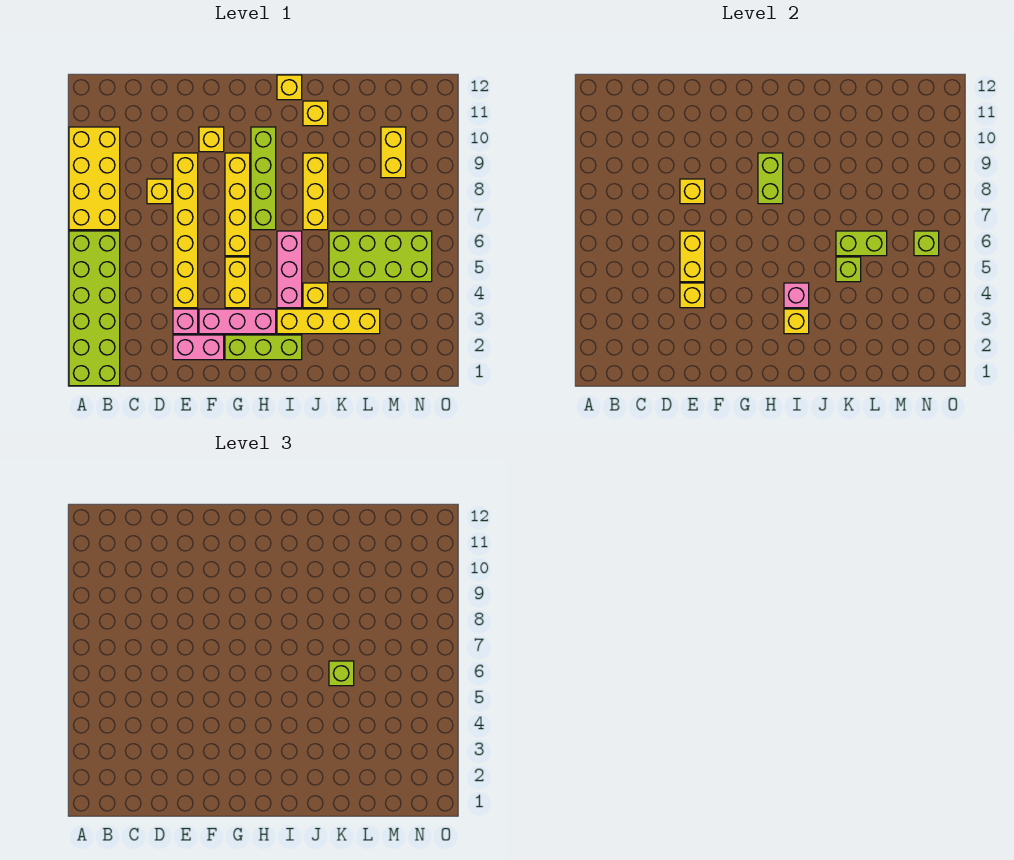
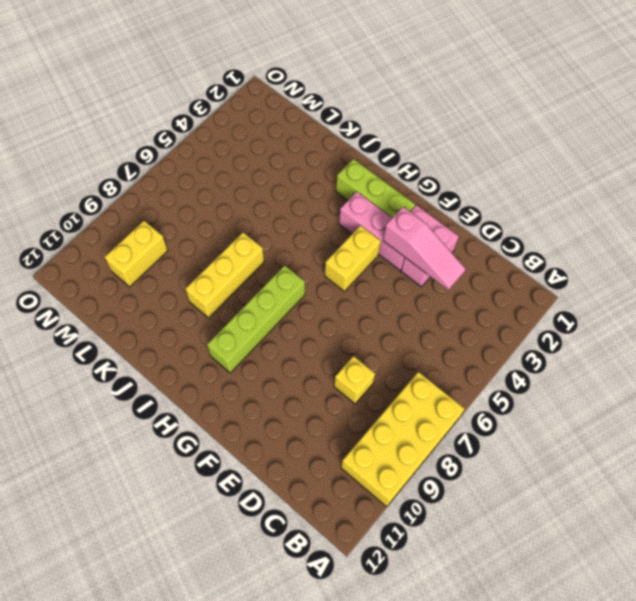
pink 1x3 slope [383,207,465,290] -> none
none -> lime 2x6 brick [69,231,120,386]
none -> yellow 1x6 brick [173,153,198,308]
none -> yellow 1x1 brick [199,127,224,152]
none -> yellow 1x4 brick [225,153,250,256]

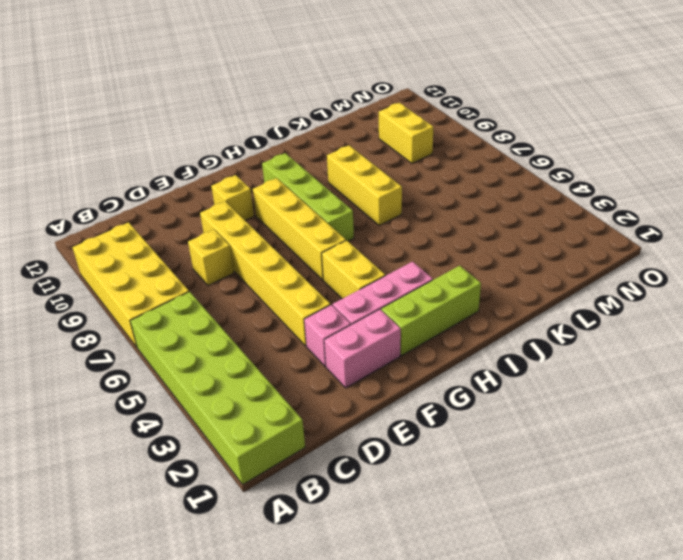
none -> yellow 1x4 brick [277,309,380,334]
none -> pink 1x3 brick [277,231,302,308]
none -> yellow 1x1 brick [277,75,302,100]
none -> yellow 1x1 brick [303,283,328,308]

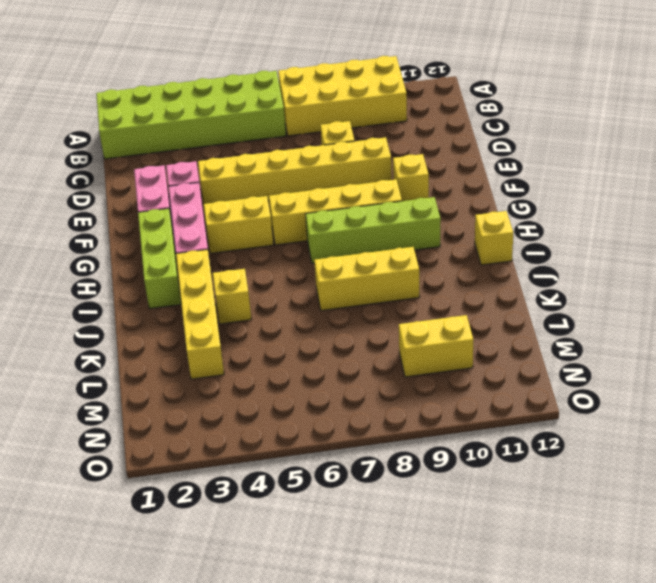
none -> pink 1x3 brick [277,231,302,308]
none -> yellow 1x1 brick [303,101,328,126]
none -> lime 2x4 brick [329,231,432,282]
none -> yellow 1x1 brick [680,283,705,308]

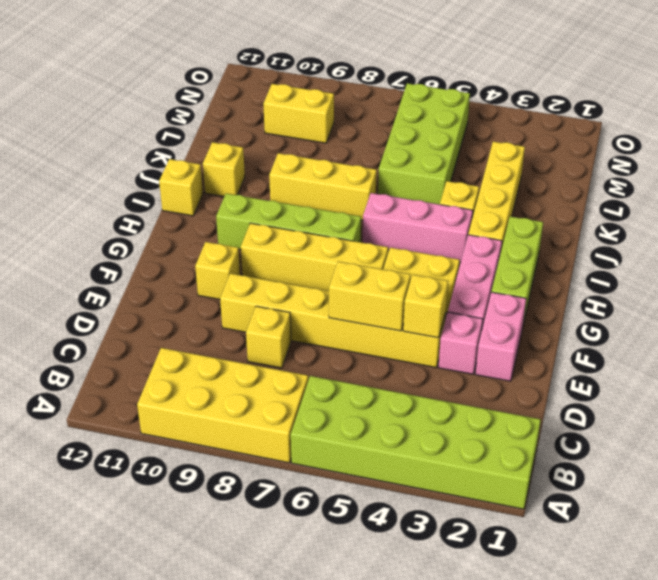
none -> yellow 1x1 brick [680,179,705,204]
none -> lime 1x2 brick [758,153,783,204]
none -> yellow 1x1 brick [784,309,809,334]
none -> pink 1x1 brick [784,283,809,308]

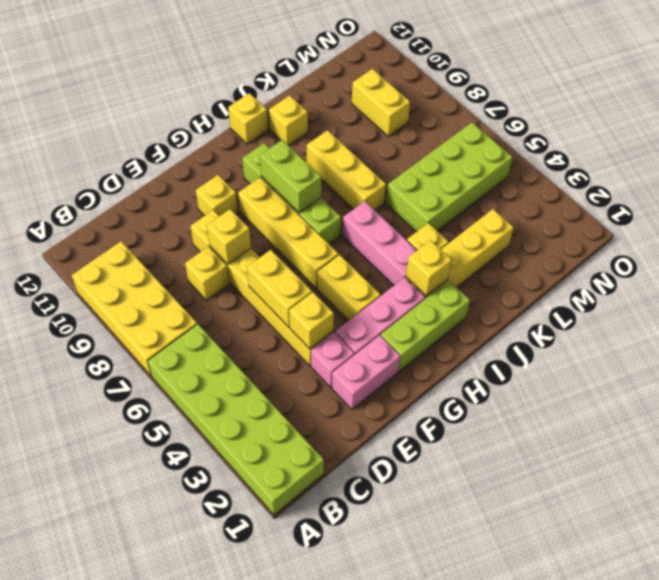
none -> pink 1x1 brick [784,283,809,308]
none -> lime 1x1 brick [836,257,861,282]
none -> lime 1x2 brick [836,231,887,256]
none -> lime 1x1 brick [914,231,939,256]

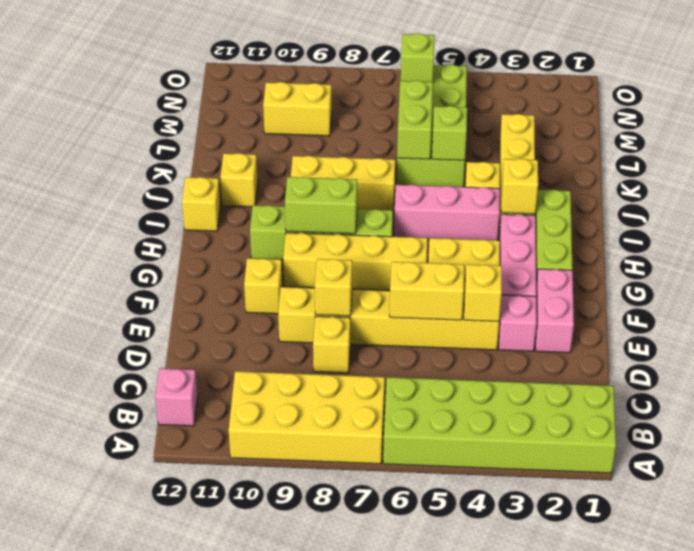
pink 1x1 brick [156,368,198,426] -> pink 1x1 brick moved to [784,283,809,308]
none -> lime 1x1 brick [329,661,354,686]

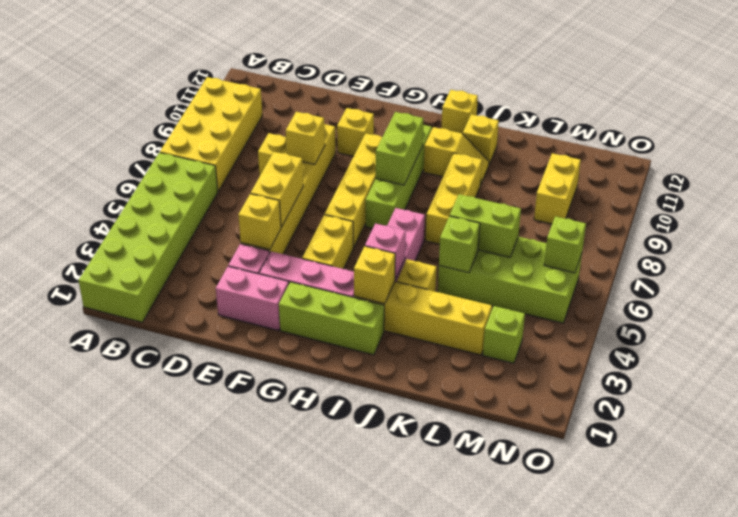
yellow 1x2 slope [424,127,489,185] -> none
lime 1x1 brick [483,306,525,363] -> lime 1x1 brick moved to [329,661,354,686]

